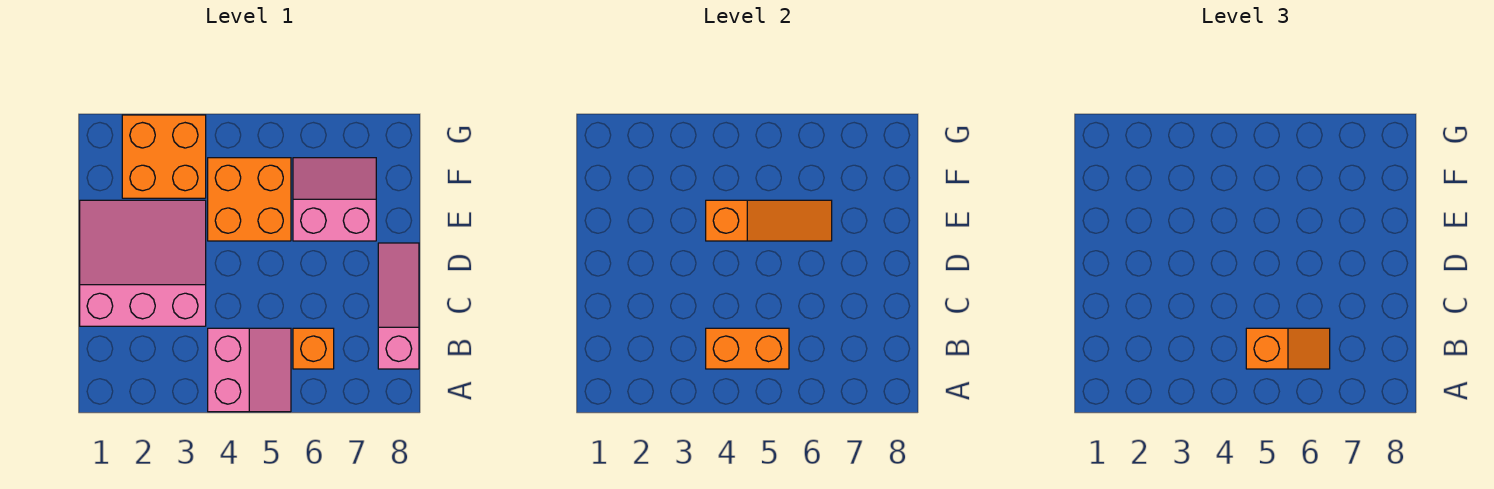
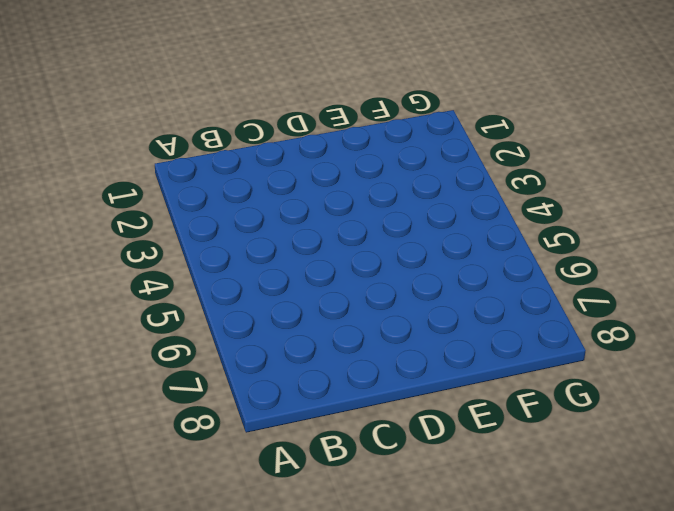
none -> pink 2x2 slope [208,328,291,412]
none -> orange 1x1 brick [293,328,334,369]

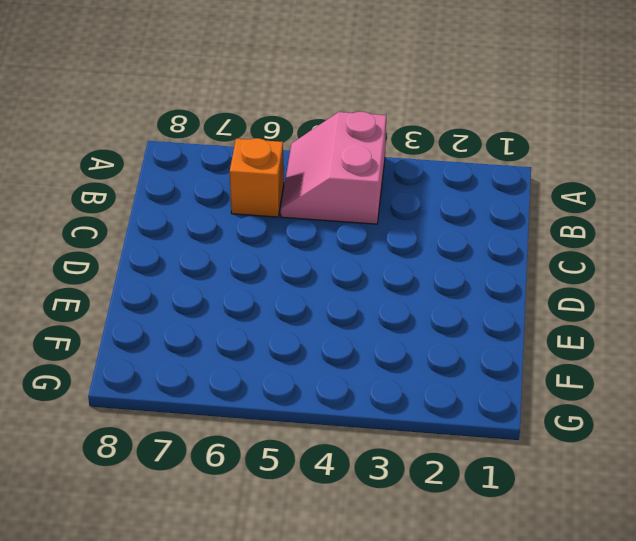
none -> pink 1x3 slope [378,243,419,369]
none -> pink 3x3 slope [80,200,206,326]

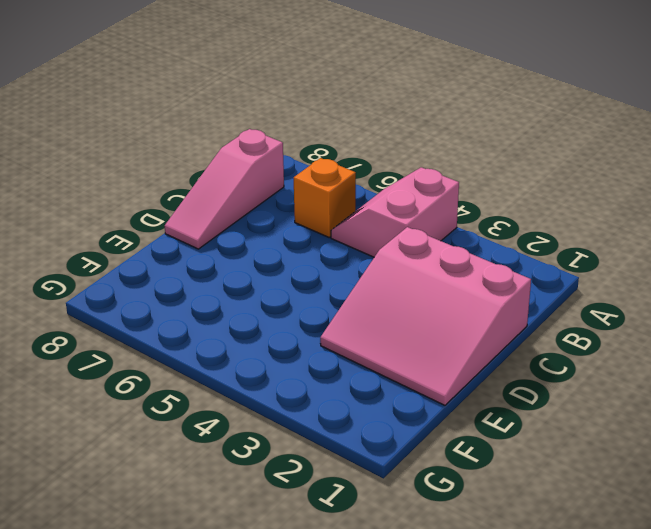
none -> orange 2x2 brick [208,158,291,241]
none -> pink 2x2 slope [293,158,376,241]

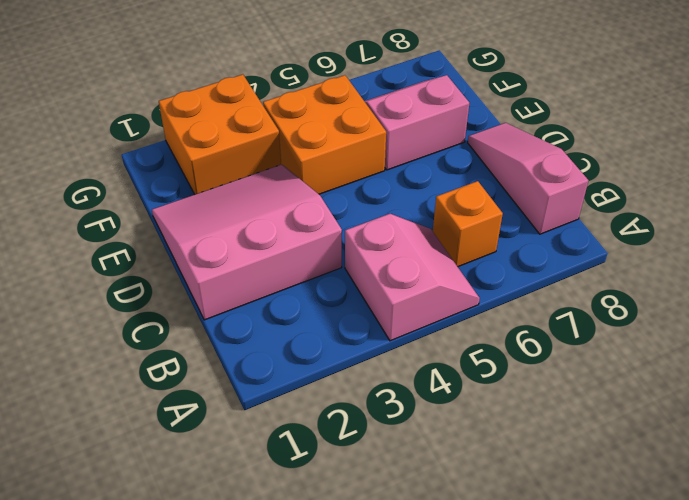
none -> orange 1x2 brick [706,328,789,369]
none -> orange 1x3 slope [706,200,832,241]

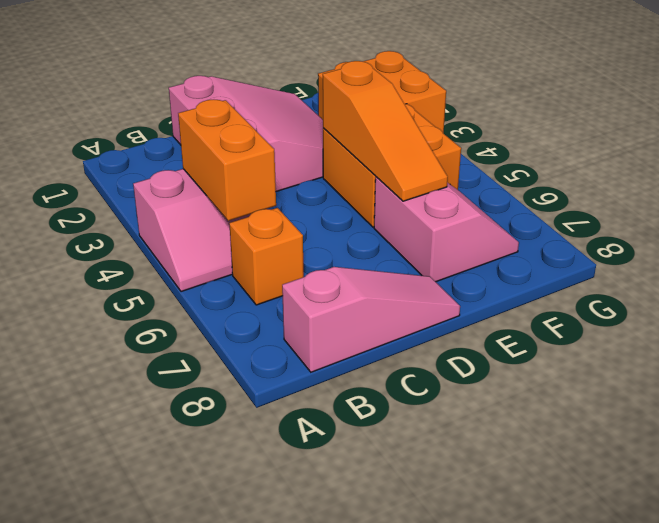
none -> orange 1x2 slope [1246,328,1330,369]

